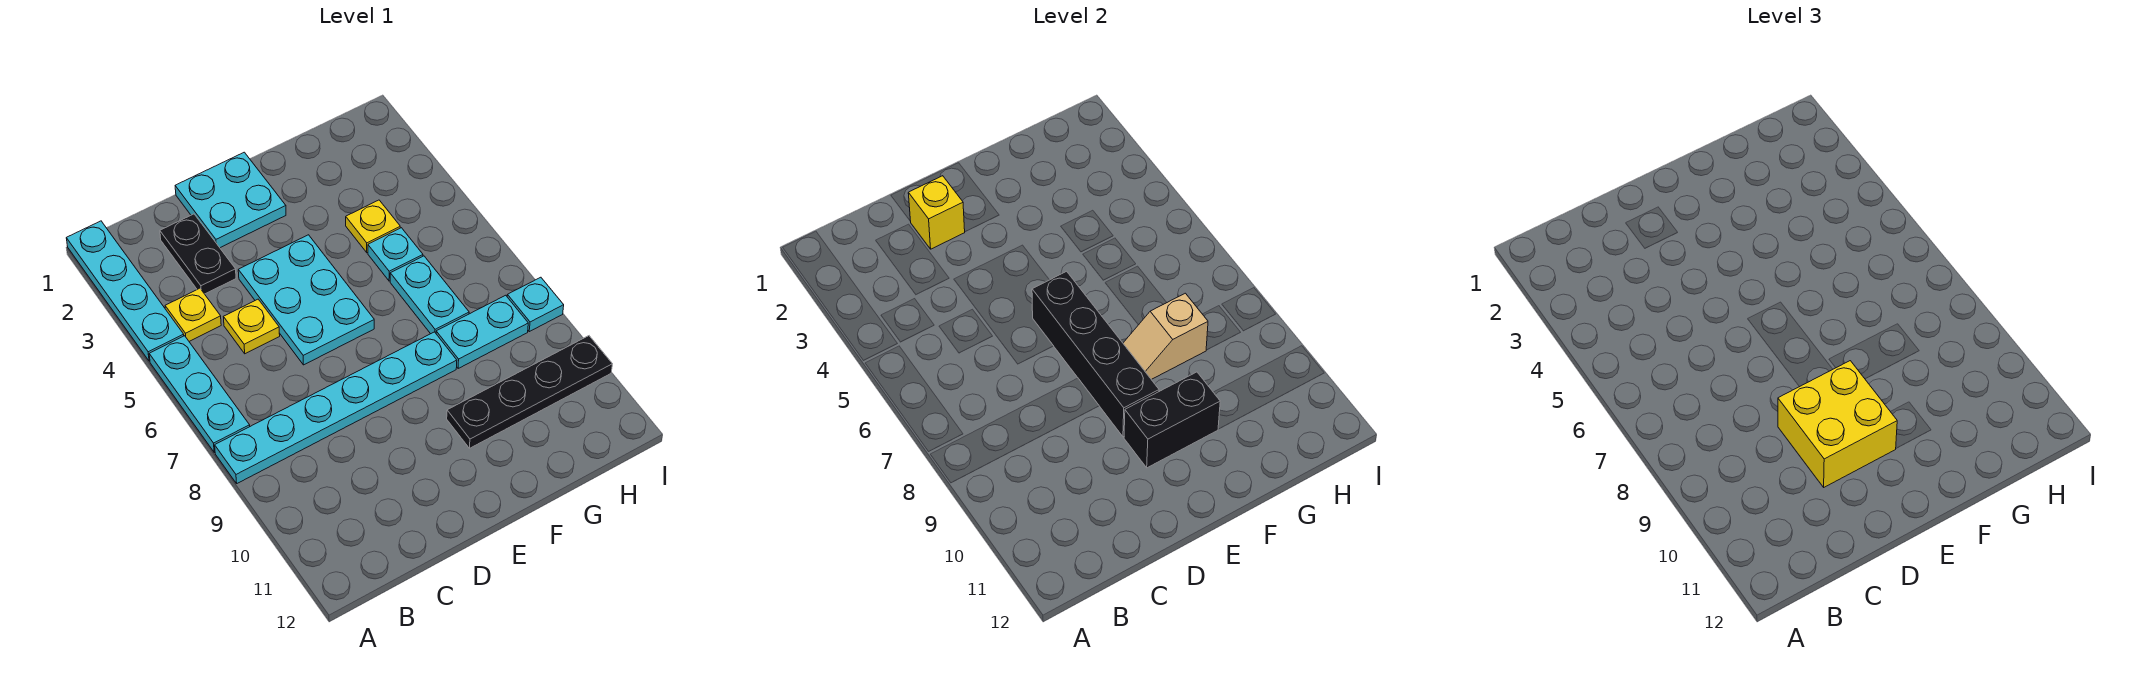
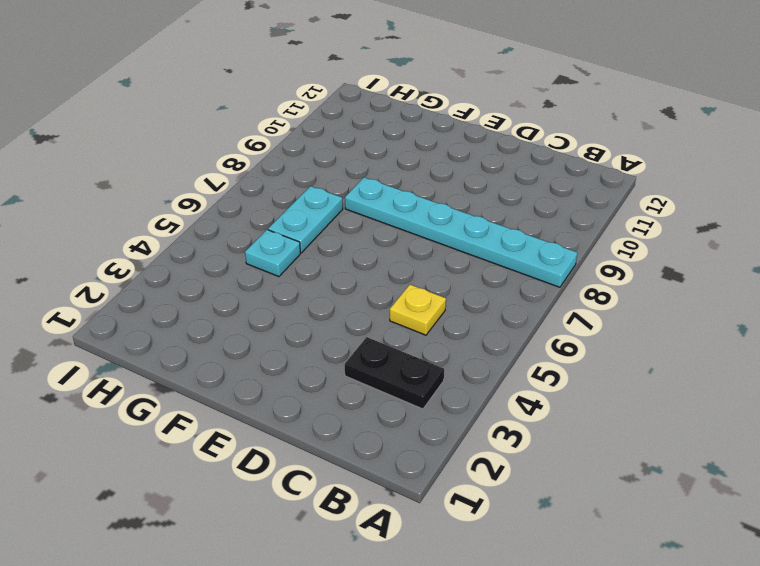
black 1x2 plate [345,337,444,409] -> black 1x2 plate turned to [160,214,236,294]
none -> cyan 1x4 plate [66,221,184,361]
none -> cyan 1x3 plate [149,336,250,452]
none -> yellow 1x1 plate [165,288,221,341]

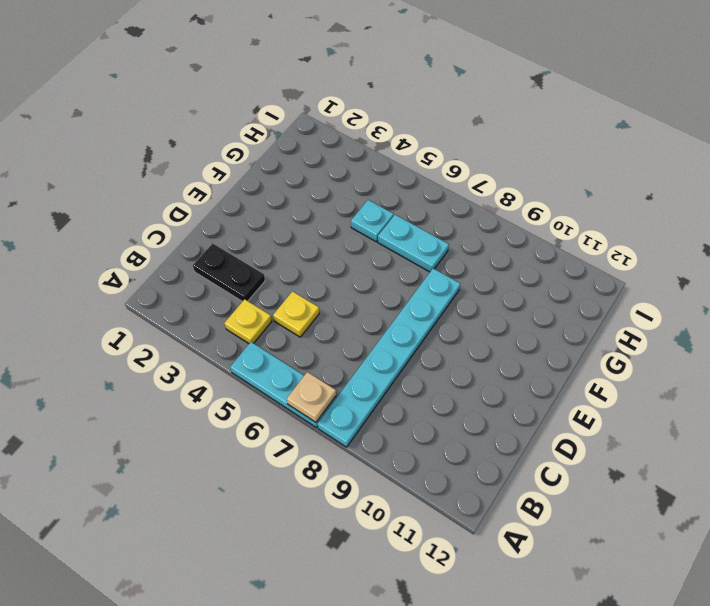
tan 1x1 plate [287,372,336,422] -> none
none -> cyan 1x4 plate [66,221,184,361]
none -> cyan 2x2 plate [175,152,286,248]
none -> cyan 2x3 plate [238,235,374,365]

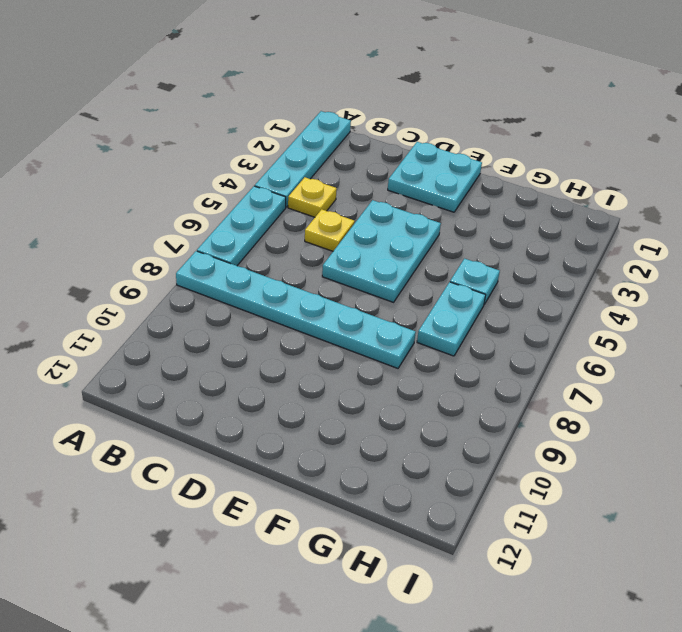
none -> black 1x2 plate [160,214,236,294]
none -> black 1x4 plate [447,336,612,448]
none -> yellow 1x1 plate [346,200,400,253]

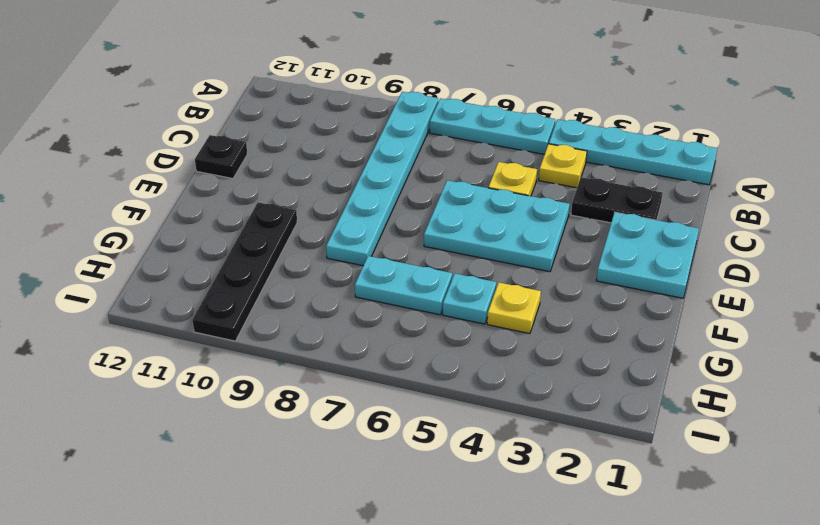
black 1x1 plate [195,135,247,178] -> none
none -> cyan 1x2 plate [436,295,528,369]
none -> cyan 1x1 plate [507,277,564,332]
none -> yellow 1x1 brick [908,176,965,249]

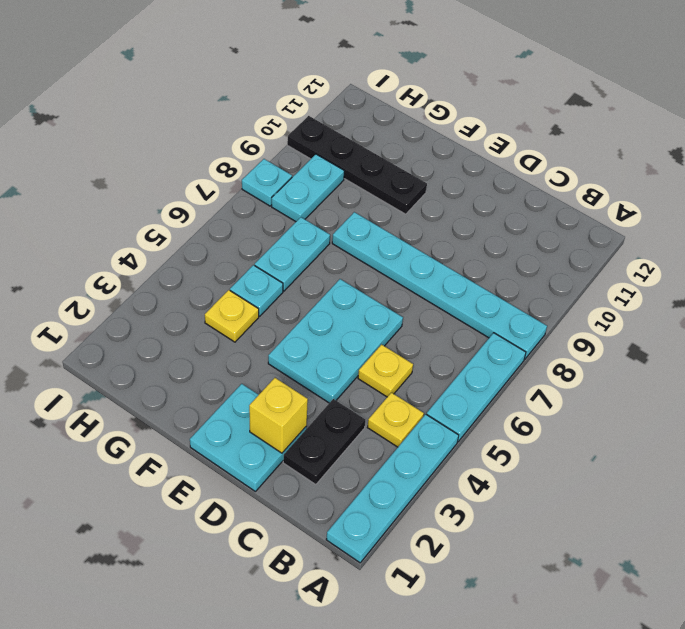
cyan 1x2 plate [272,154,344,222] -> cyan 1x2 plate turned to [436,295,528,369]
none -> black 1x4 brick [1032,271,1159,437]
none -> black 1x2 brick [1124,372,1220,468]
none -> tan 1x2 slope [1123,293,1208,380]

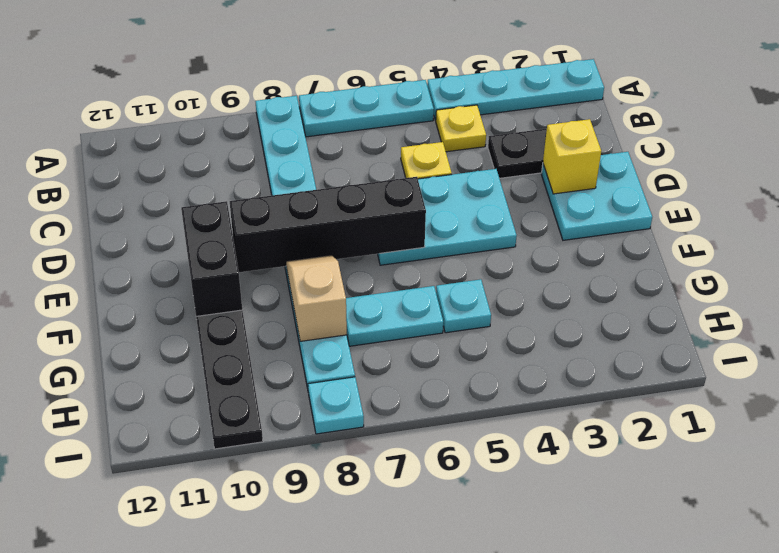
none -> yellow 1x1 plate [346,200,400,253]
none -> yellow 2x2 brick [1778,361,1897,487]

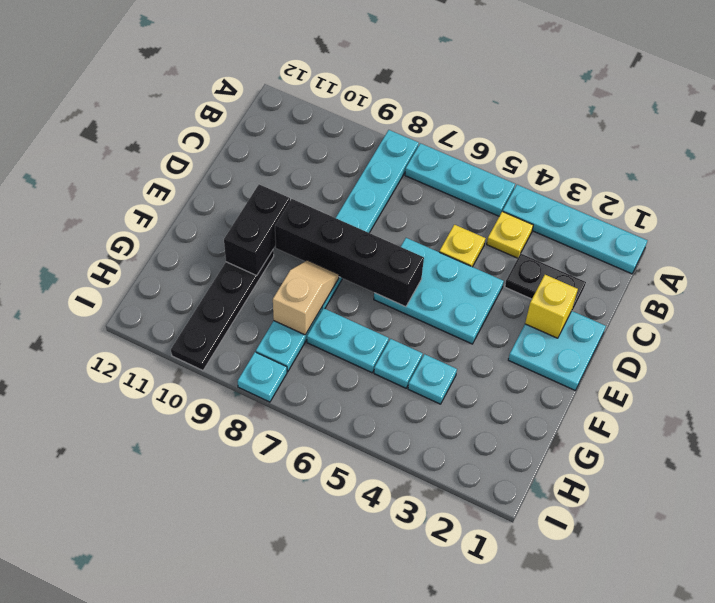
cyan 1x1 plate [408,354,457,404] -> yellow 1x1 plate [346,200,400,253]
none -> yellow 2x2 brick [1778,361,1897,487]

